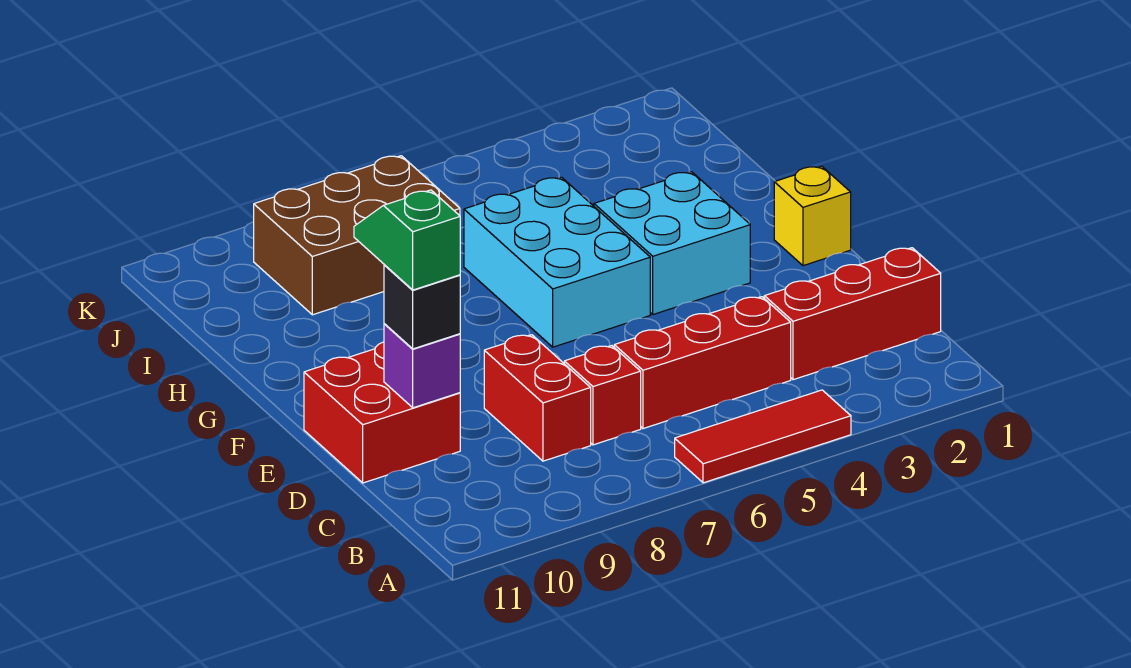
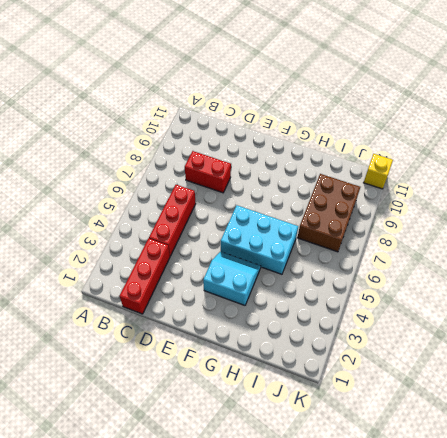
cyan 2x2 slope [203,252,261,305] -> cyan 2x2 brick [594,172,750,314]
yellow 1x1 brick [364,154,393,189] -> yellow 1x1 brick moved to [774,166,851,266]
none -> red 1x3 tile [675,390,851,483]
none -> red 1x1 brick [564,346,641,445]
none -> red 2x2 brick [304,342,460,483]

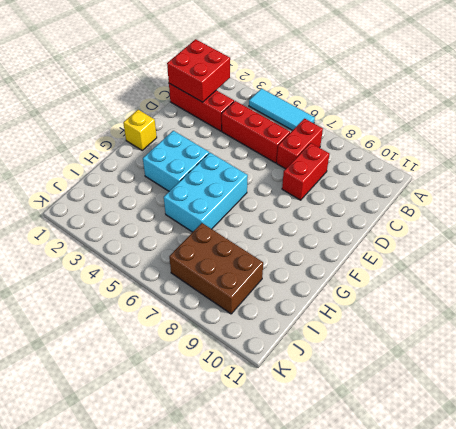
cyan 1x3 tile [249,89,315,130] -> red 1x3 tile [675,390,851,483]
red 2x2 brick [167,39,230,102] -> red 2x2 brick moved to [304,342,460,483]
red 1x2 brick [277,119,323,169] -> red 1x1 brick [564,346,641,445]
none -> purple 1x1 brick [384,324,460,408]
none -> black 1x1 brick [384,265,460,349]
none -> green 1x2 slope [354,190,460,290]

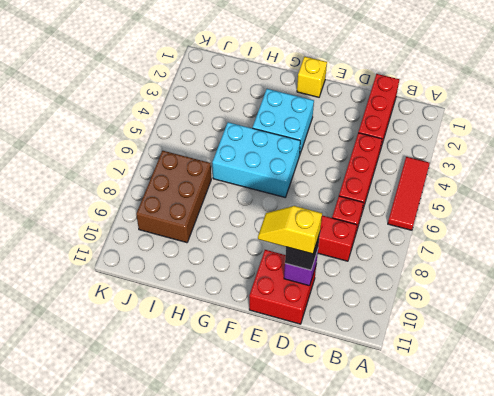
yellow 1x2 slope [258,206,322,254] -> green 1x2 slope [354,190,460,290]

